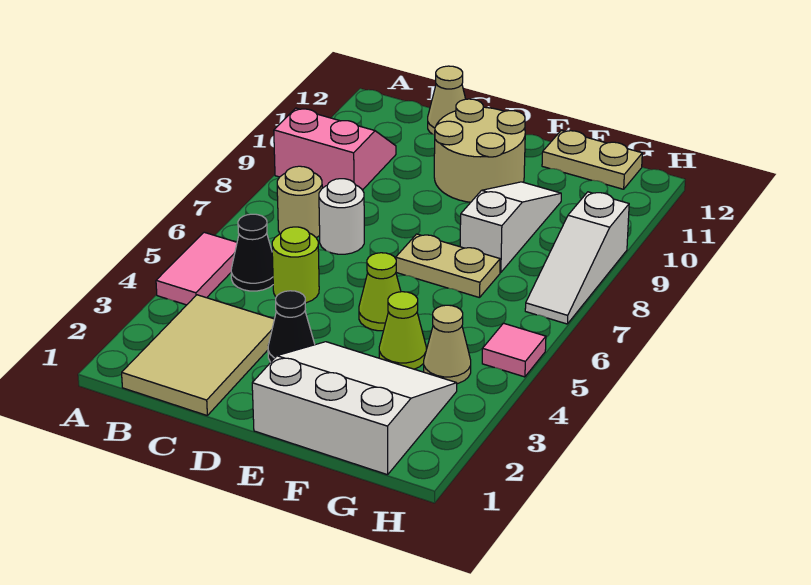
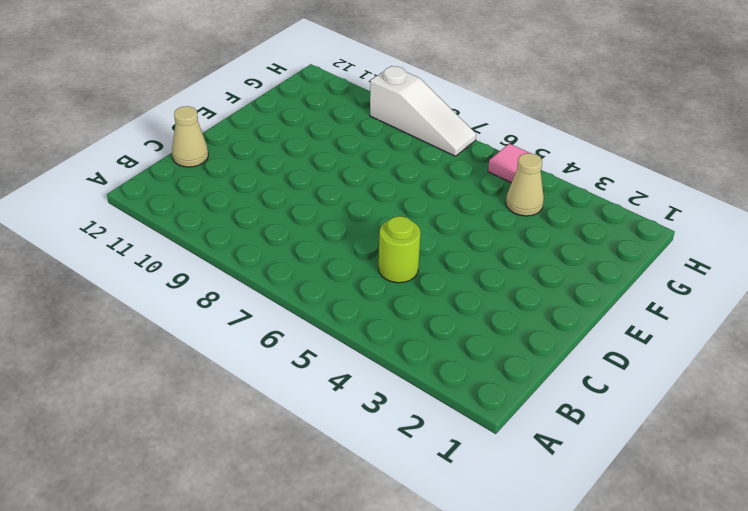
none -> pink 1x2 tile [156,232,237,305]
none -> pink 2x2 slope [274,108,396,190]
none -> tan 2x3 tile [122,295,274,415]

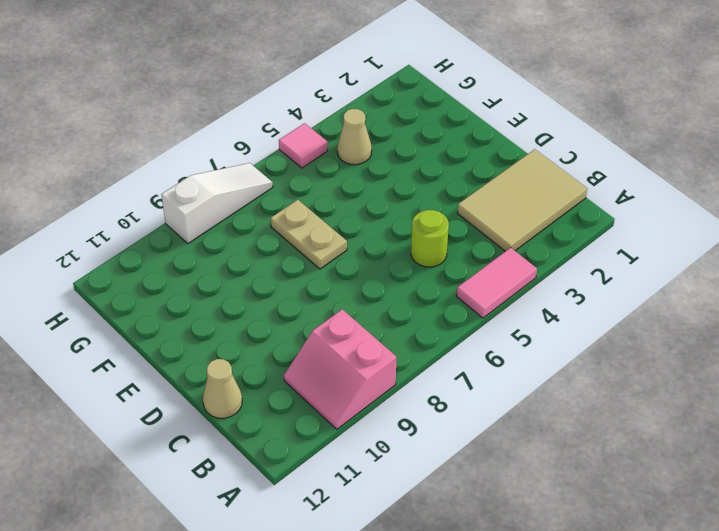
none -> black 1x1 cone [231,214,273,291]
none -> tan 1x1 round brick [277,166,322,238]
none -> white 1x1 round brick [319,179,364,254]

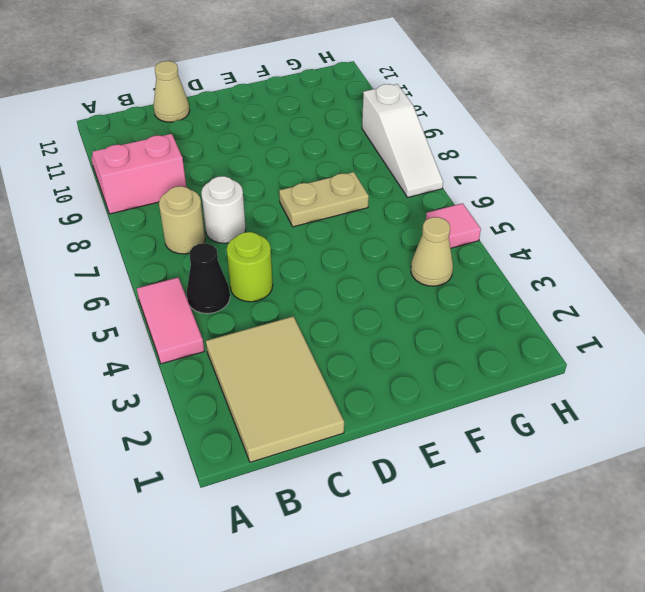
none -> black 1x1 cone [268,291,315,362]
none -> tan 2x2 round brick [434,99,525,202]
none -> white 3x3 slope [252,342,457,475]

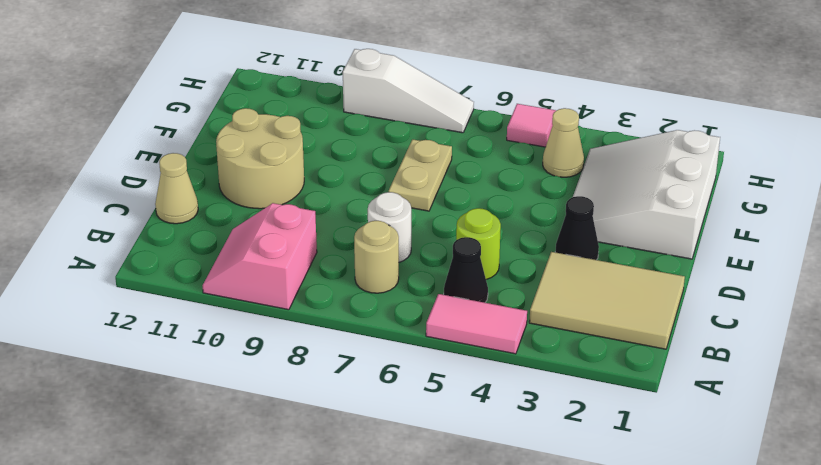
none -> lime 1x1 cone [359,253,401,331]
none -> lime 1x1 cone [379,292,426,369]
none -> white 1x3 slope [460,182,561,273]

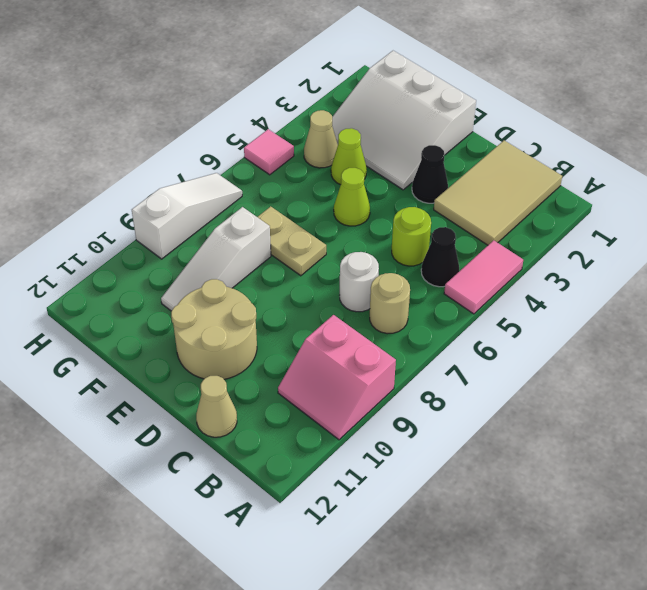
none -> tan 1x2 plate [542,130,642,189]

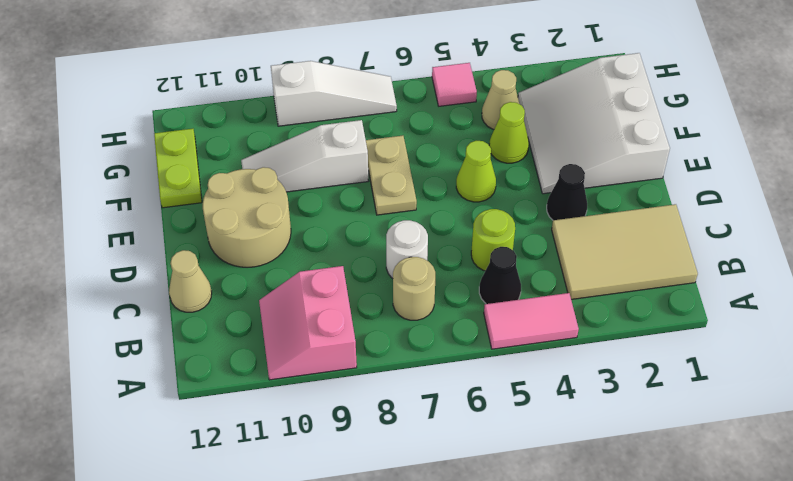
lime 1x2 plate [154,129,202,208] -> tan 1x2 plate [542,130,642,189]

